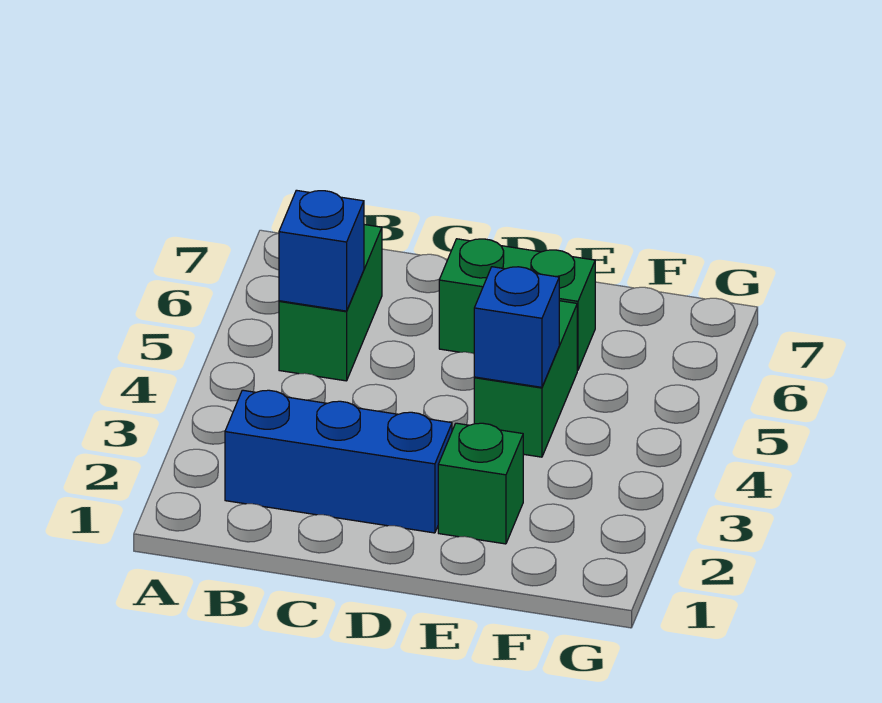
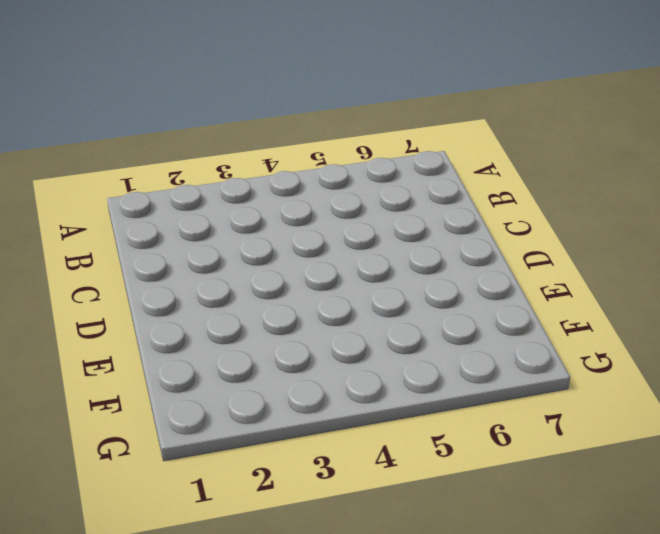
none -> blue 1x3 brick [225,390,452,533]
none -> green 1x2 brick [279,225,382,381]

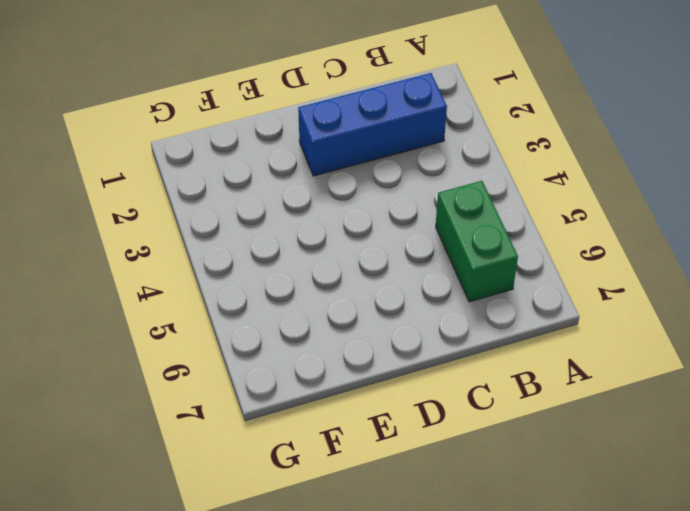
none -> green 1x2 brick [439,239,595,370]
none -> green 1x1 brick [438,423,523,544]

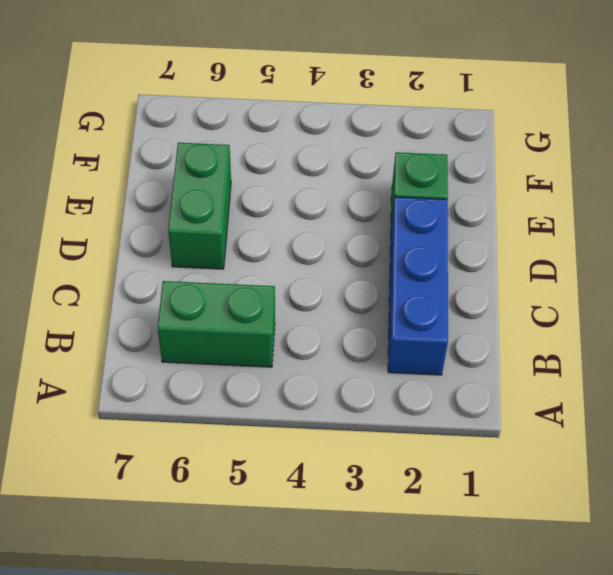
none -> green 1x2 brick [474,301,577,457]
none -> blue 1x1 brick [279,190,364,311]

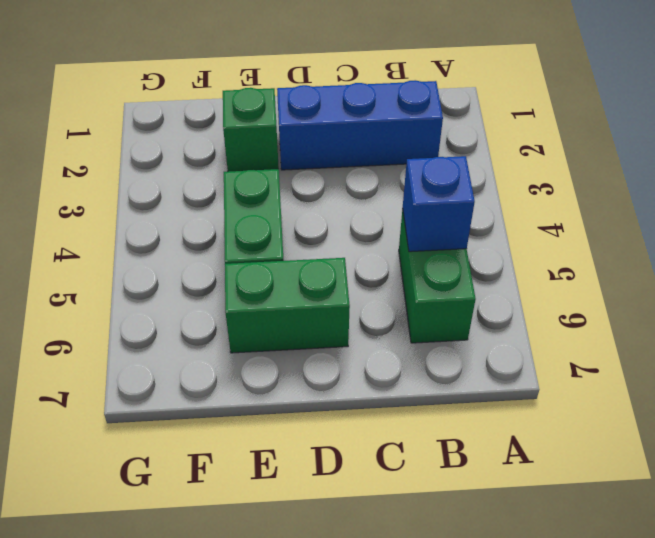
none -> blue 1x1 brick [474,267,559,387]

